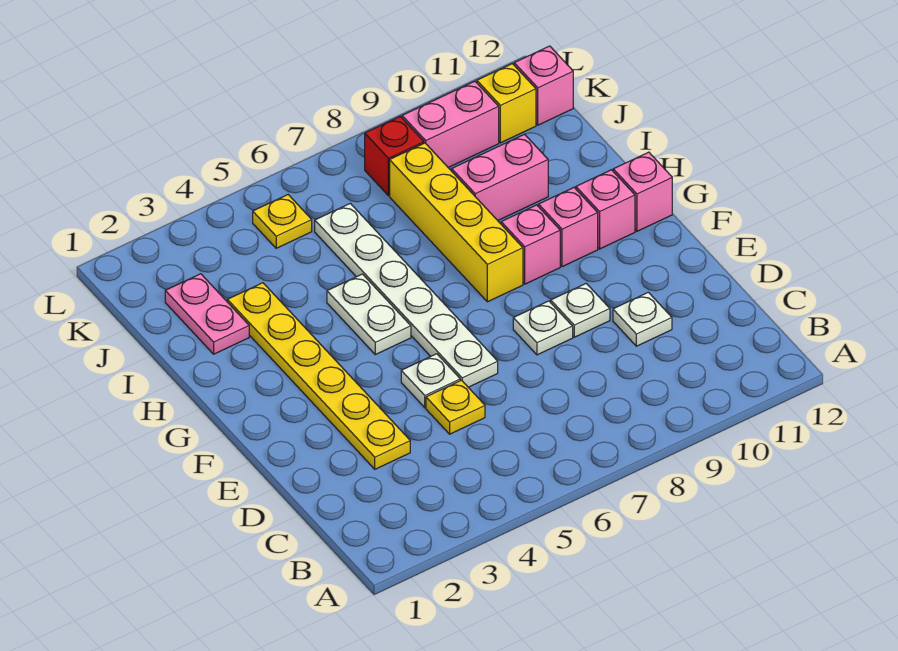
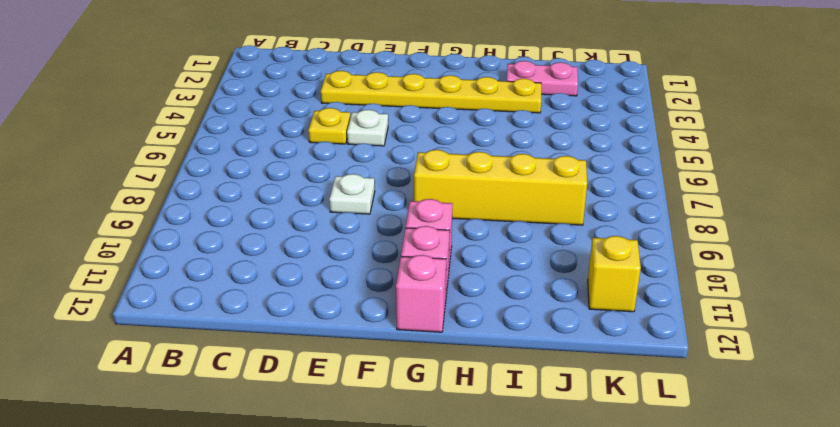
none -> white 1x1 plate [613,292,672,346]
none -> white 1x6 plate [315,203,498,387]
none -> white 1x1 plate [551,283,610,337]

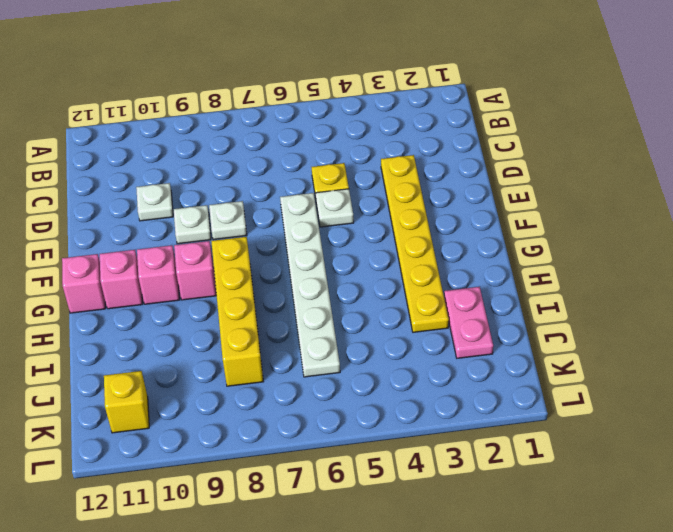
none -> white 1x2 plate [327,274,411,355]
none -> pink 1x2 brick [452,134,548,220]
none -> yellow 1x1 plate [253,195,312,248]

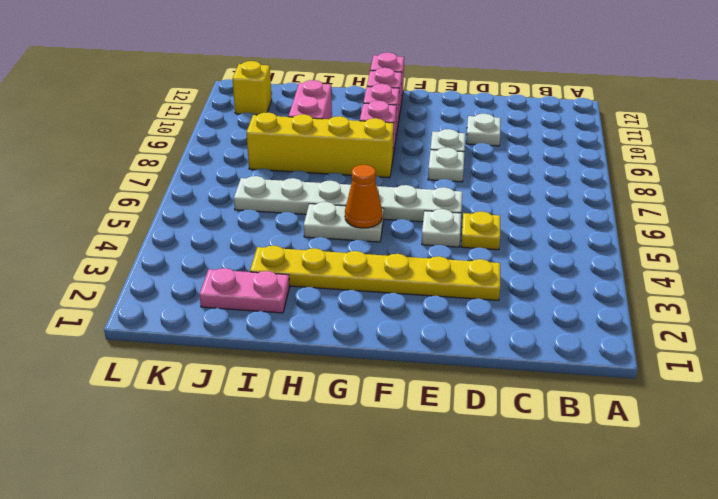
orange 1x1 cone [345,165,382,228] -> none
none -> yellow 1x1 plate [253,195,312,248]
none -> red 1x1 brick [365,116,424,196]
none -> pink 1x2 brick [402,81,499,167]

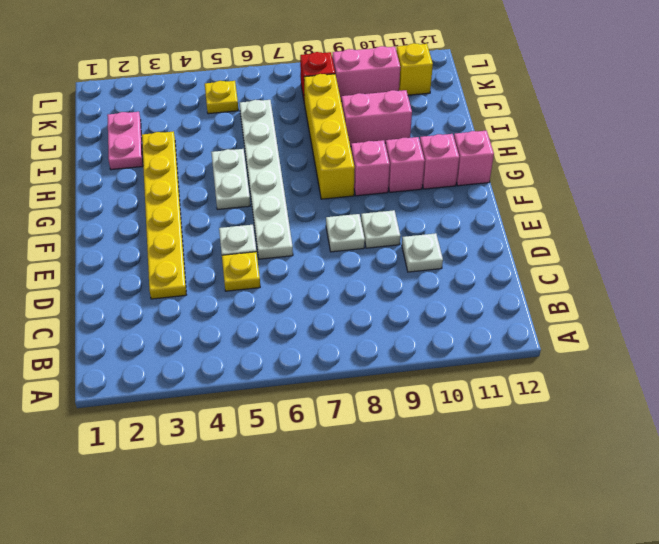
none -> pink 1x1 brick [514,46,573,125]

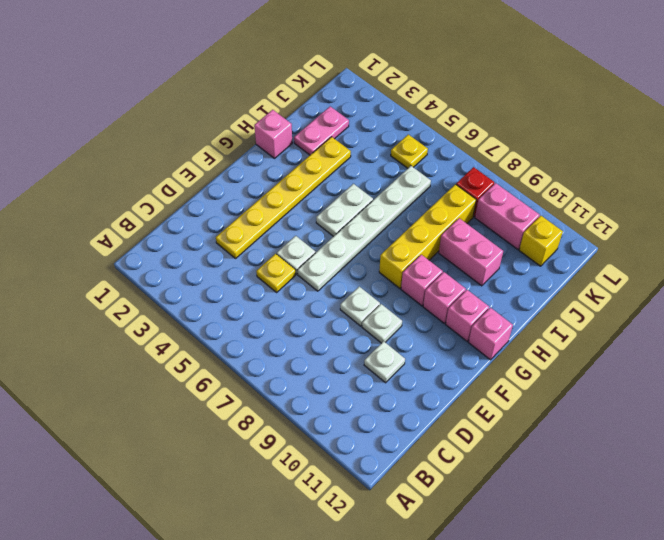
pink 1x1 brick [254,110,292,158] -> pink 1x1 brick moved to [514,46,573,125]

